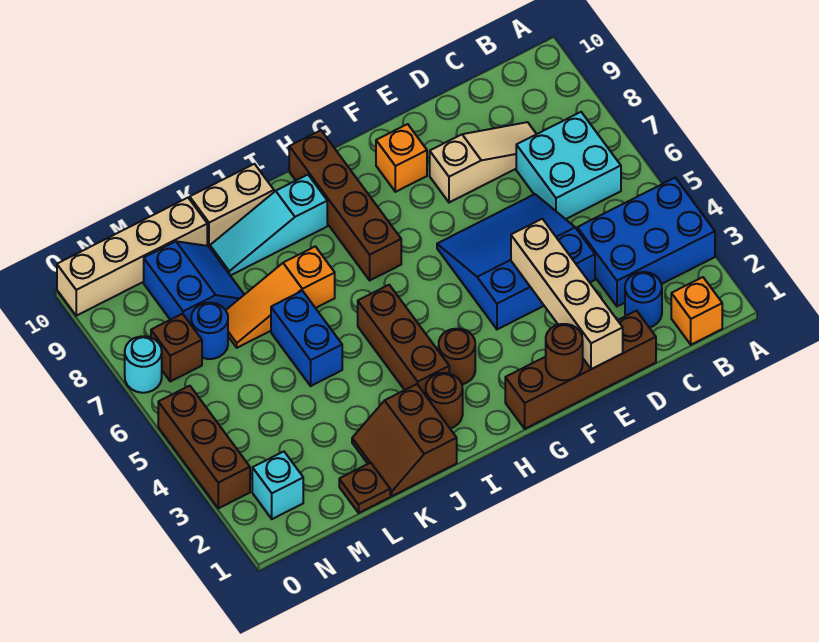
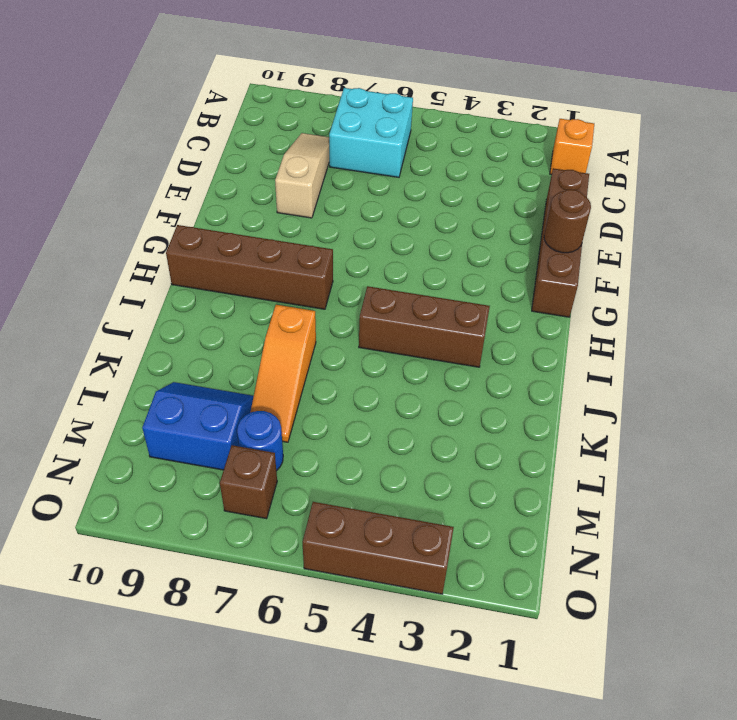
none -> blue 2x3 brick [577,178,715,306]
none -> blue 1x1 round brick [625,272,662,328]
none -> blue 3x3 slope [437,194,595,329]

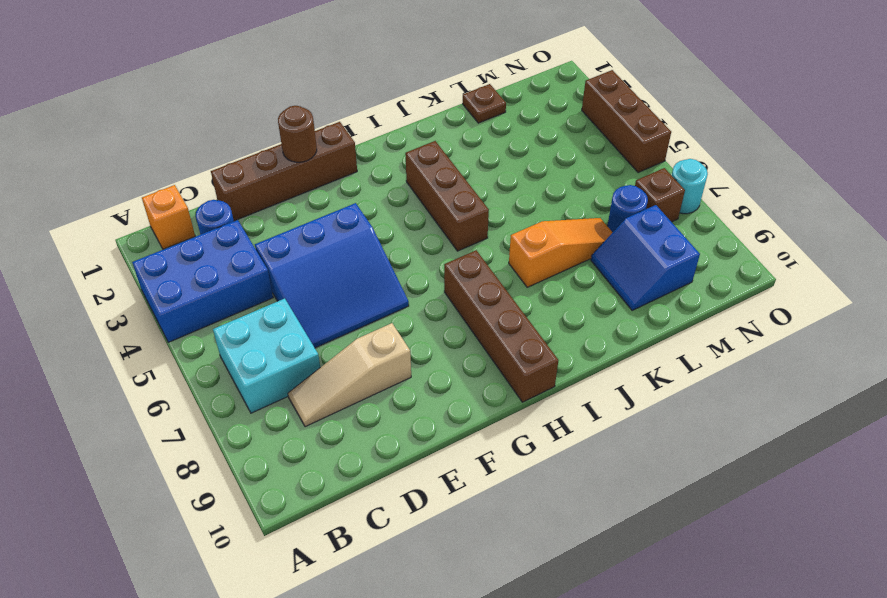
none -> orange 1x1 brick [376,124,427,192]
none -> brown 1x1 round brick [439,329,475,384]
none -> brown 1x1 round brick [426,373,463,428]

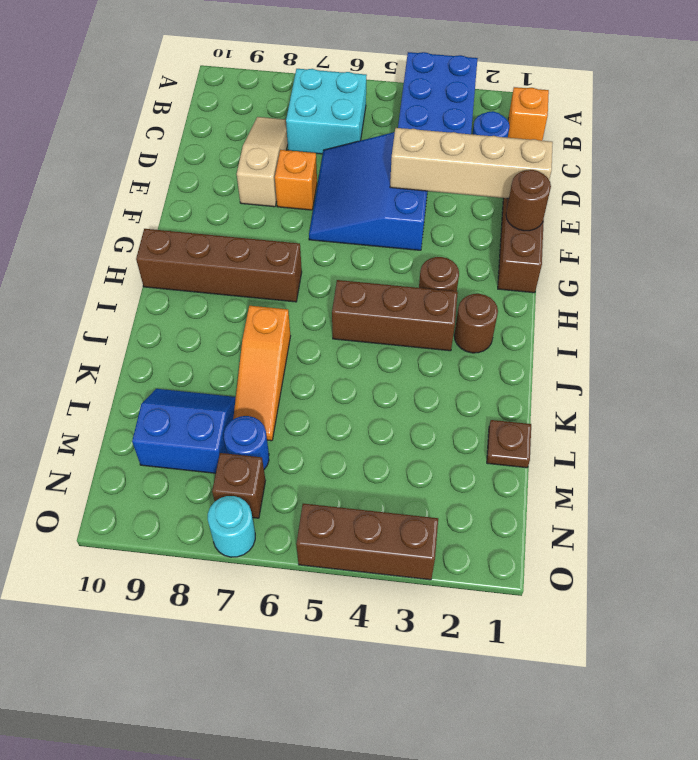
orange 1x1 brick [275,150,317,210] -> orange 1x1 brick moved to [376,124,427,192]
none -> cyan 1x3 slope [210,175,327,276]
none -> brown 2x2 slope [352,384,457,496]
none -> tan 1x2 brick [190,164,274,247]

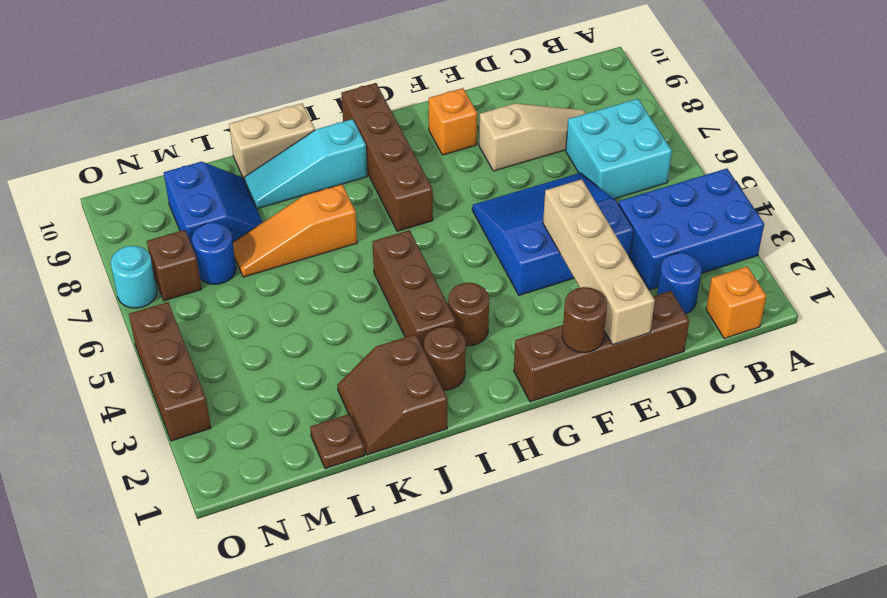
none -> blue 1x2 brick [271,291,342,386]
none -> tan 1x4 brick [57,198,207,316]
none -> cyan 1x1 brick [252,452,303,519]

